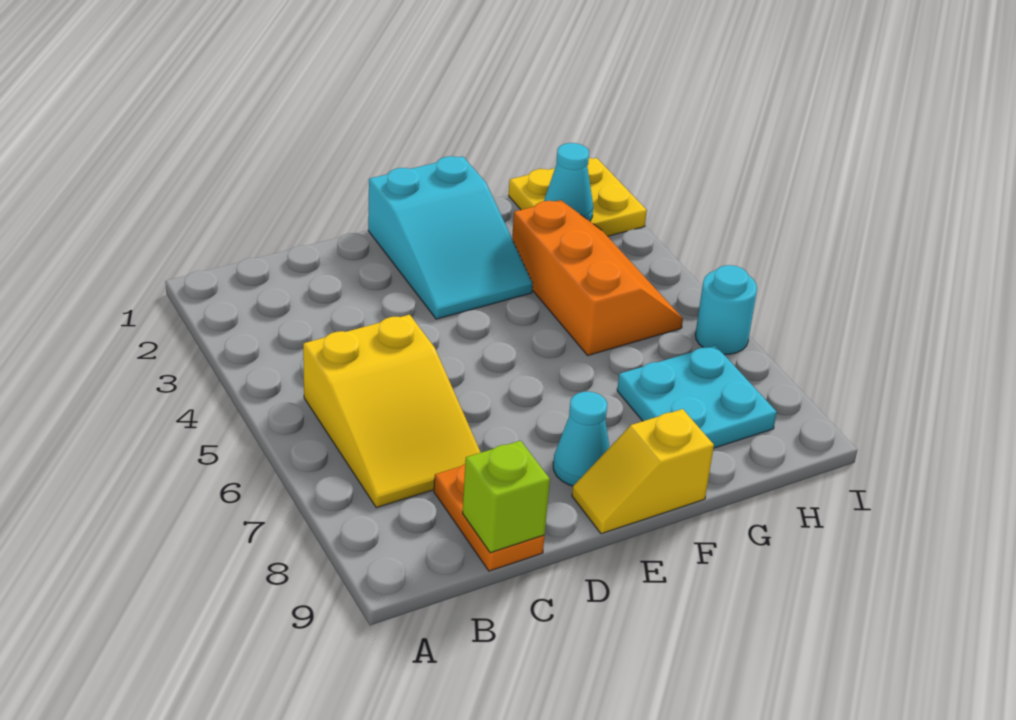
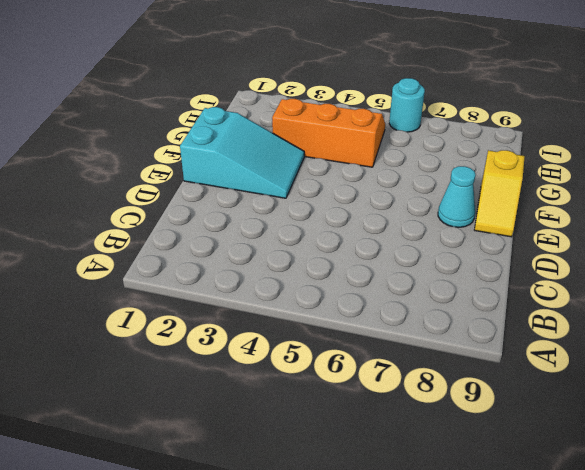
none -> yellow 2x3 slope [303,315,481,508]
none -> orange 1x2 plate [434,464,544,571]

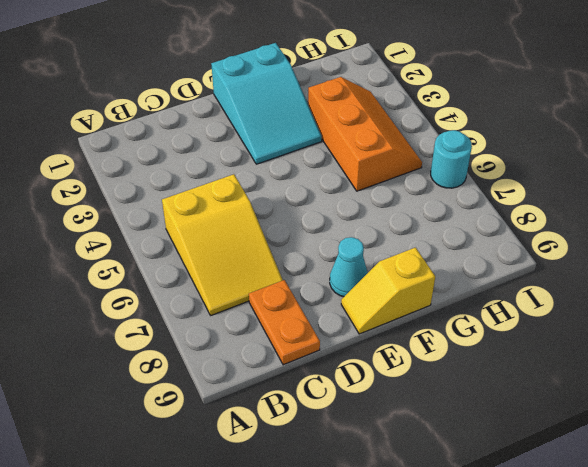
none -> cyan 2x2 plate [617,345,777,448]
none -> yellow 2x2 plate [509,158,647,236]

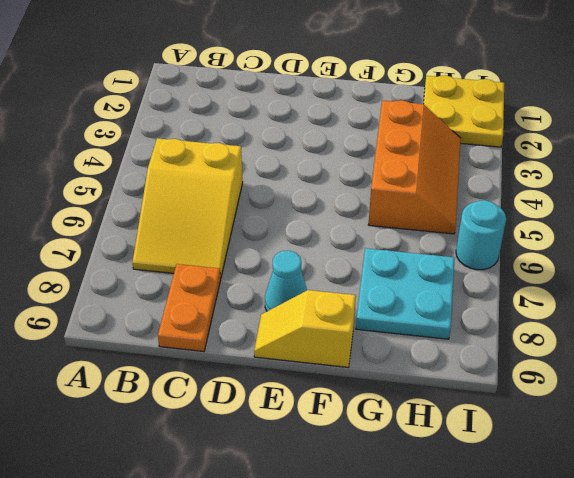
none -> cyan 2x3 slope [368,156,533,319]
none -> lime 1x1 brick [463,441,550,553]

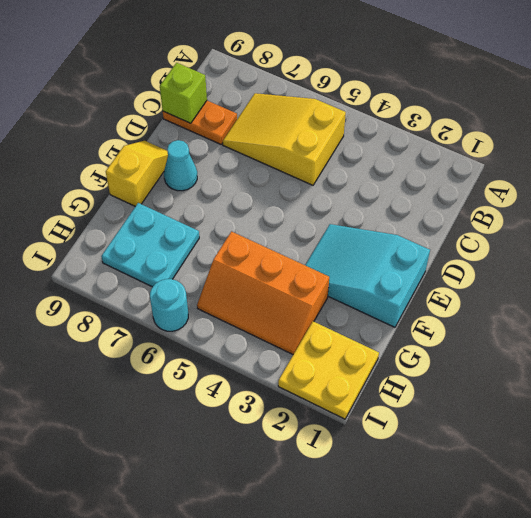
none -> cyan 1x1 cone [544,143,593,221]

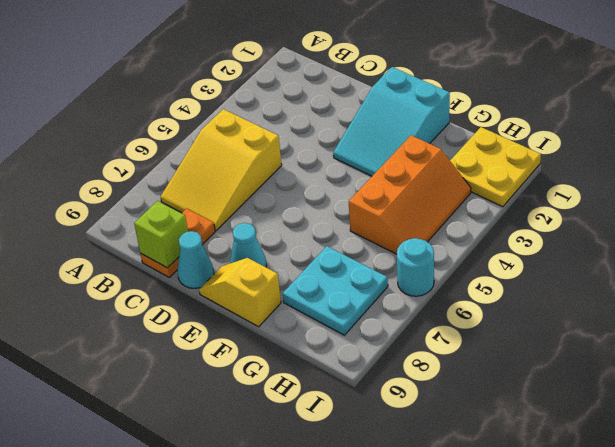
cyan 1x1 cone [177,231,214,288] -> cyan 1x1 cone moved to [544,143,593,221]

